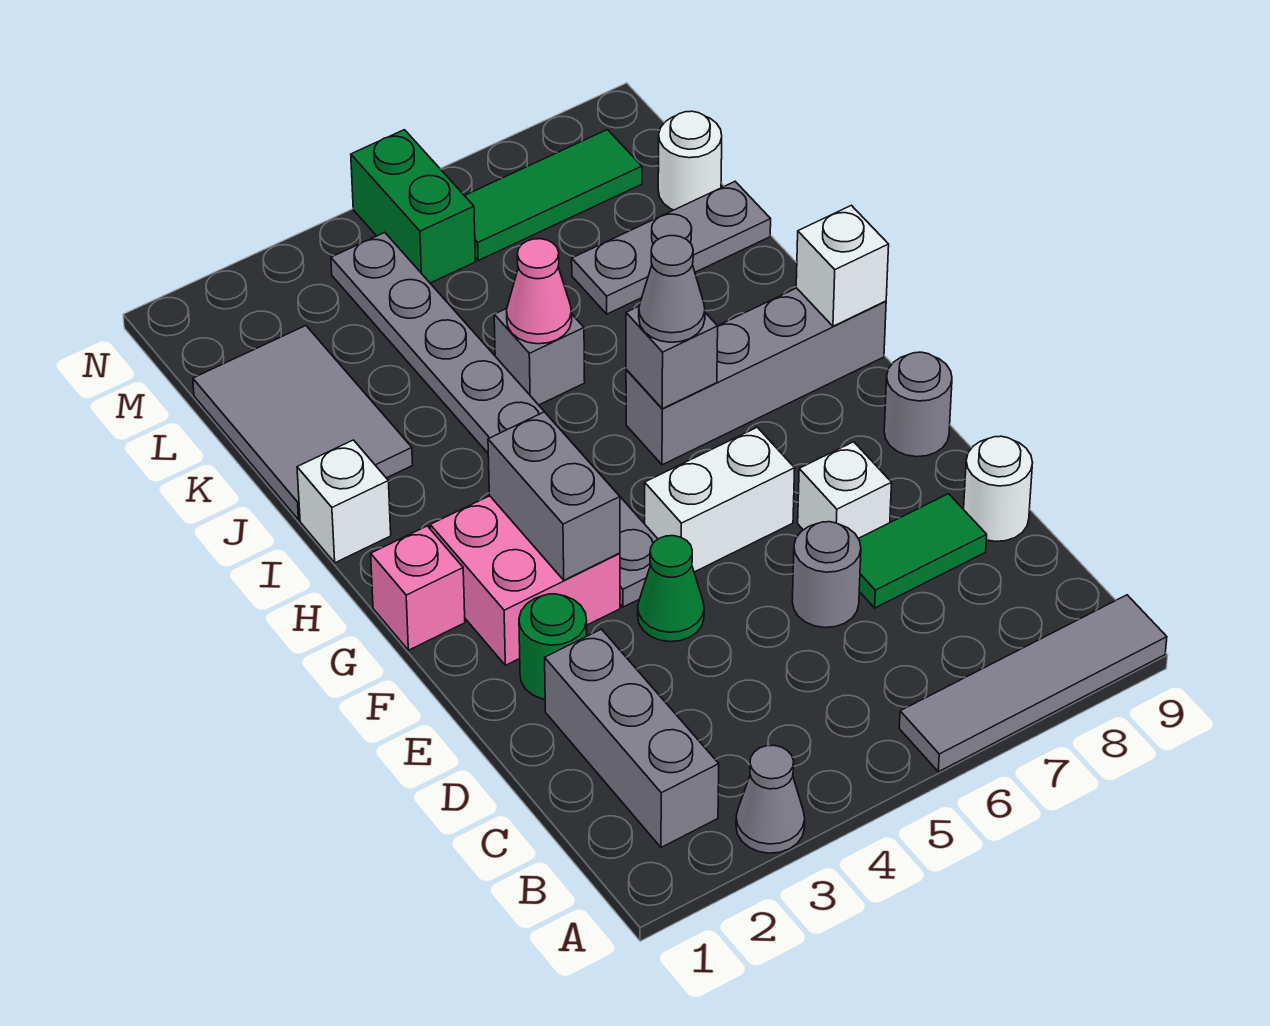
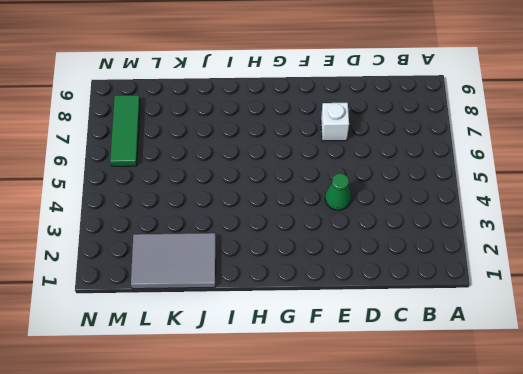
none -> grey 1x1 cone [736,745,805,853]
none -> grey 1x4 tile [899,595,1167,772]
none -> grey 1x3 brick [545,629,719,847]

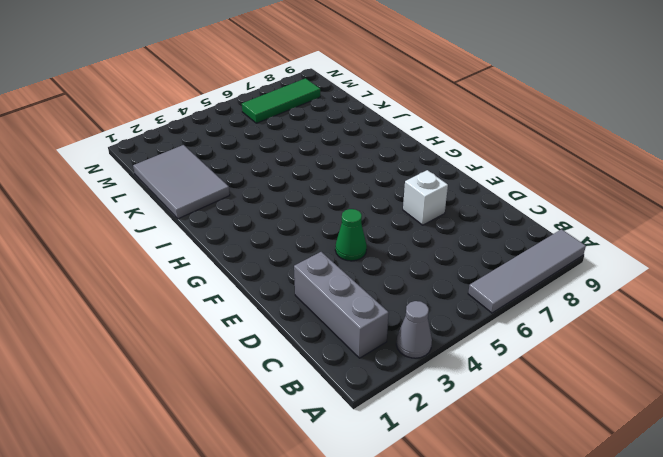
none -> grey 1x1 round brick [792,522,861,628]
none -> green 1x2 tile [858,494,987,608]
none -> white 1x1 round brick [964,436,1033,541]

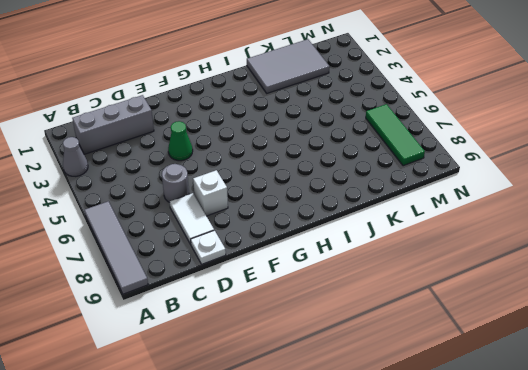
white 1x2 tile [170,193,214,244] -> green 1x2 tile [858,494,987,608]
white 1x1 plate [191,230,226,264] -> white 1x1 round brick [964,436,1033,541]
none -> green 1x1 round brick [519,594,587,699]
none -> pink 2x2 brick [430,496,620,665]
none -> grey 1x8 plate [331,232,658,607]

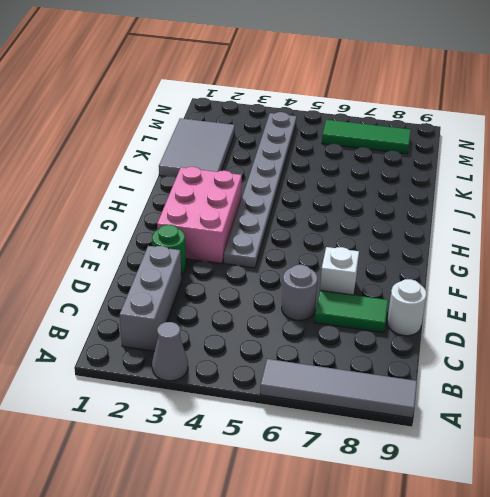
pink 2x3 brick [157,167,242,263] -> pink 2x2 brick [430,496,620,665]
none -> green 1x1 cone [638,536,704,642]
none -> white 1x2 brick [645,427,795,572]
none -> grey 1x1 round brick [884,352,952,457]

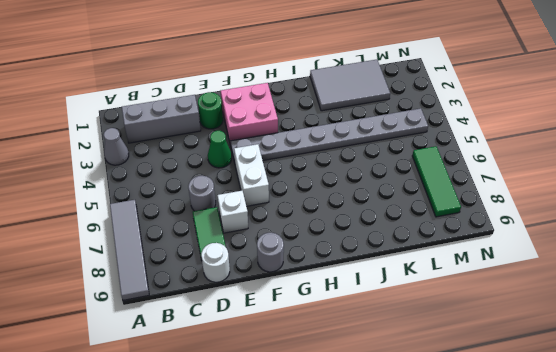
none -> pink 1x1 brick [371,526,465,650]
none -> grey 1x4 brick [626,288,886,465]
none -> white 1x1 brick [297,440,391,563]

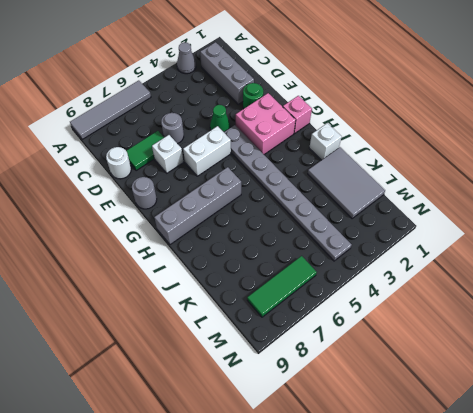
none -> grey 1x1 brick [494,308,585,405]
none -> grey 1x3 plate [572,182,771,314]
none -> white 1x1 round brick [658,111,722,210]

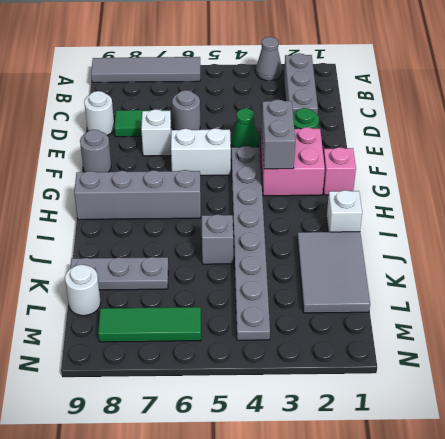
none -> green 1x2 brick [351,130,476,283]
none -> grey 1x1 brick [626,307,718,409]
none -> white 1x1 brick [796,205,889,326]

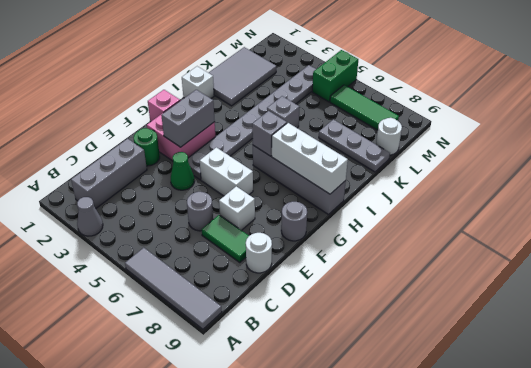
white 1x3 brick [272,123,348,194] -> white 1x1 brick [796,205,889,326]
none -> pink 1x1 cone [507,239,572,344]
none -> grey 1x1 cone [639,236,705,342]

